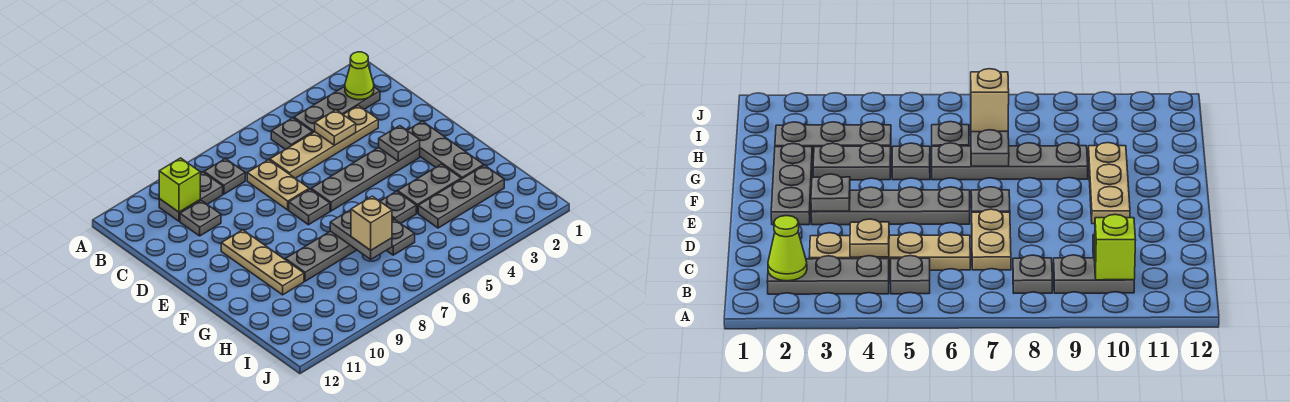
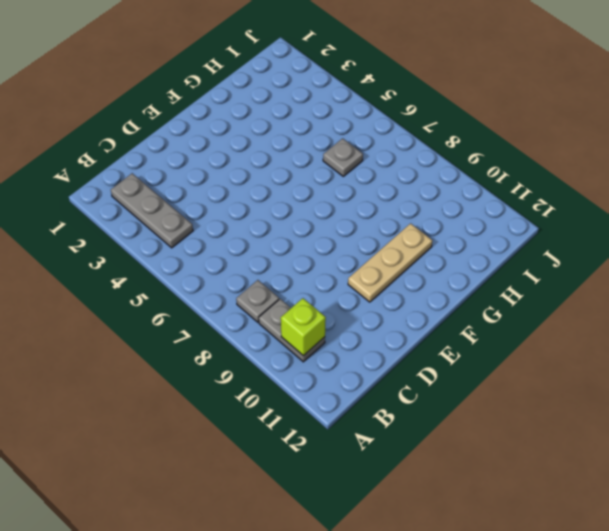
none -> grey 1x1 plate [271,118,313,149]
none -> tan 1x4 plate [270,105,378,178]
none -> tan 1x2 plate [247,160,309,210]

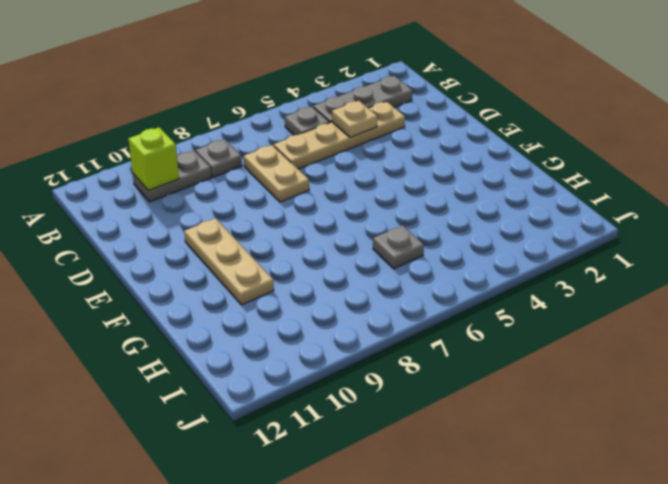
none -> grey 1x1 plate [180,200,221,236]
none -> grey 1x3 plate [407,121,484,179]
none -> grey 1x4 plate [311,148,420,211]

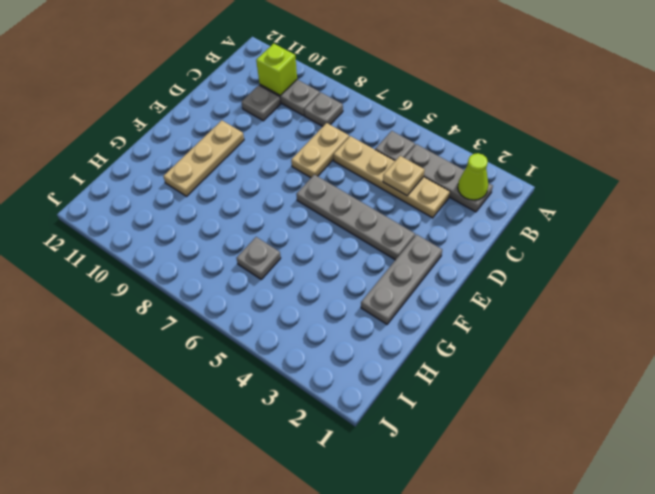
none -> grey 1x1 plate [289,189,330,225]
none -> grey 1x2 plate [398,164,461,213]
none -> grey 1x1 plate [380,191,416,224]

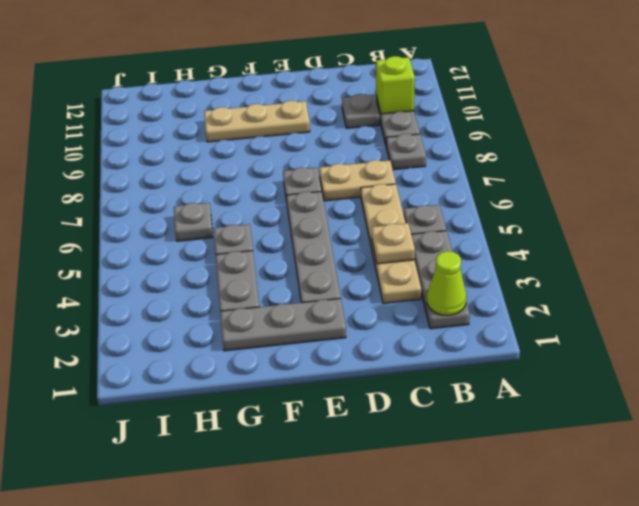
none -> grey 1x4 plate [285,218,394,281]
none -> grey 1x3 plate [418,165,504,228]
none -> grey 1x1 plate [379,126,420,161]

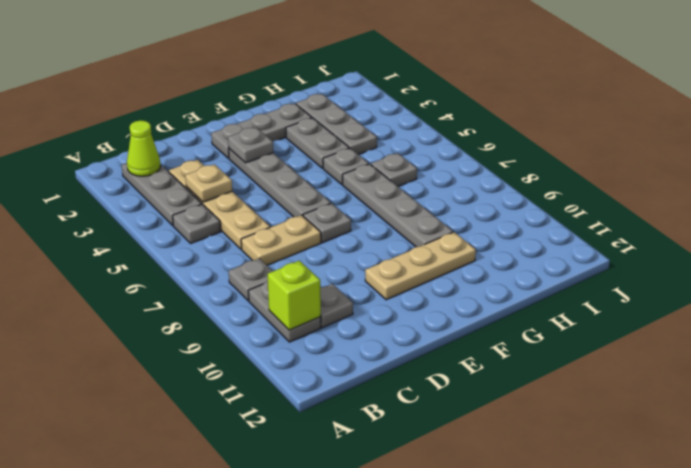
none -> grey 1x2 plate [330,210,392,259]
none -> tan 1x1 brick [351,196,392,250]

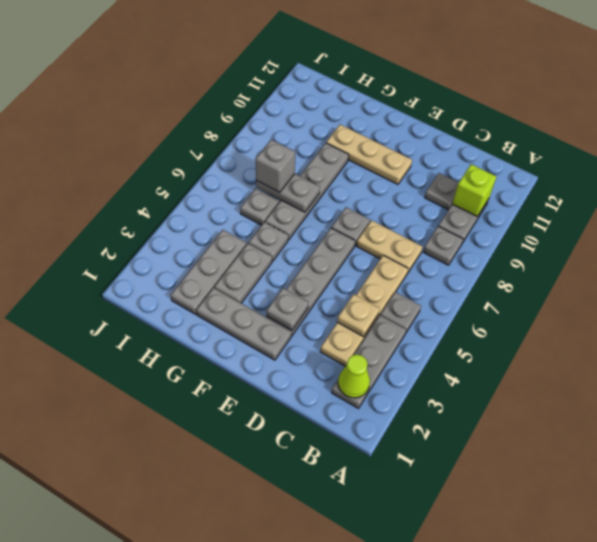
grey 1x1 brick [255,140,295,192] -> tan 1x1 brick [351,196,392,250]

